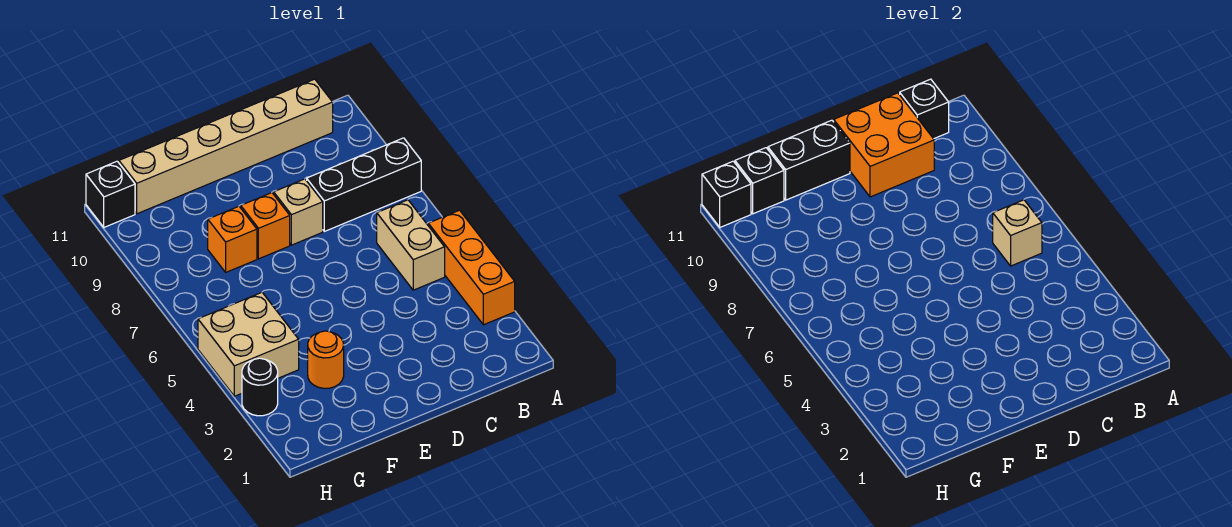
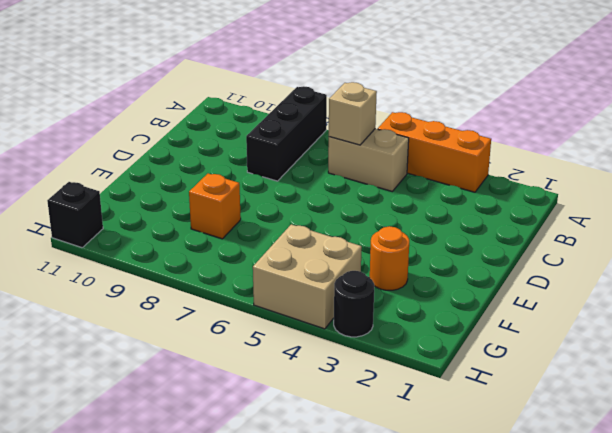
none -> tan 1x6 brick [119,79,333,214]
none -> tan 1x1 brick [274,179,323,245]
none -> orange 1x1 brick [241,193,290,259]

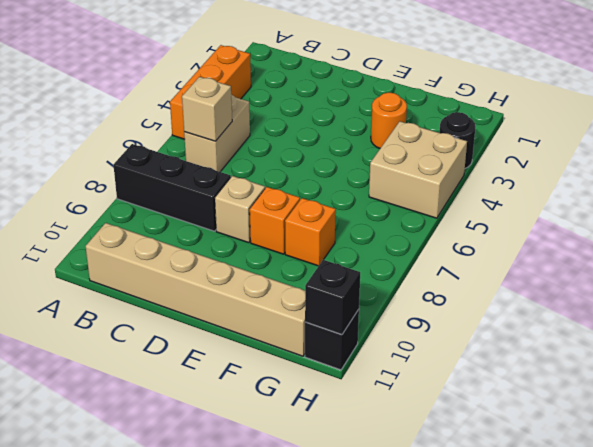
none -> black 1x1 brick [900,79,949,139]
none -> orange 2x2 brick [834,93,934,197]
none -> black 1x2 brick [768,120,850,200]

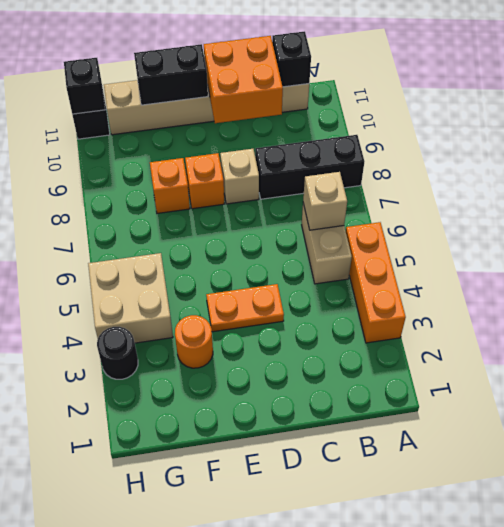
orange 1x2 plate [206,284,284,332] -> none
none -> black 1x1 brick [735,148,784,214]

